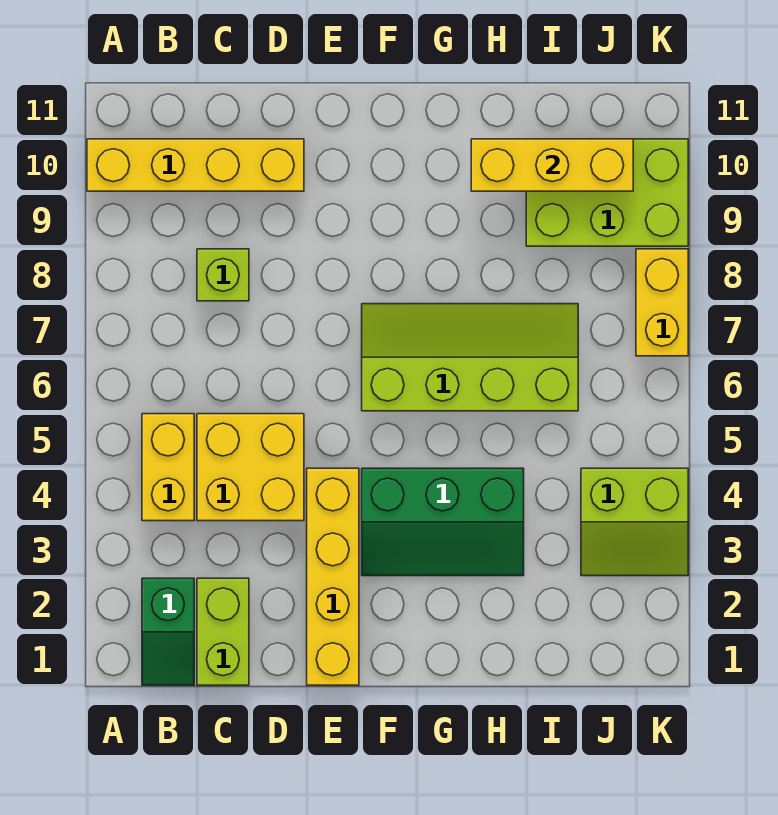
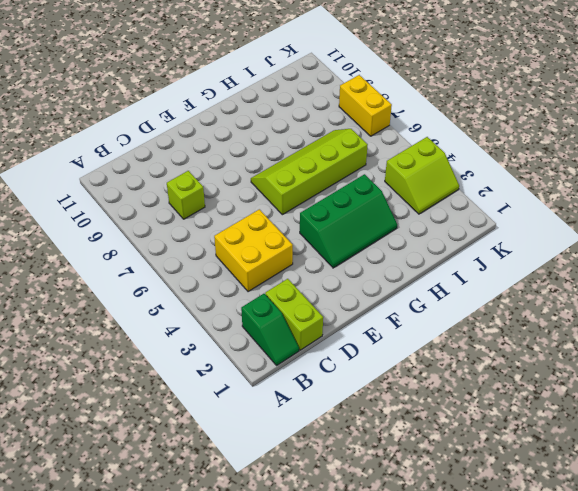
none -> yellow 1x4 brick [87,139,304,191]
none -> yellow 1x2 brick [142,414,194,521]
none -> yellow 1x4 brick [307,468,359,685]

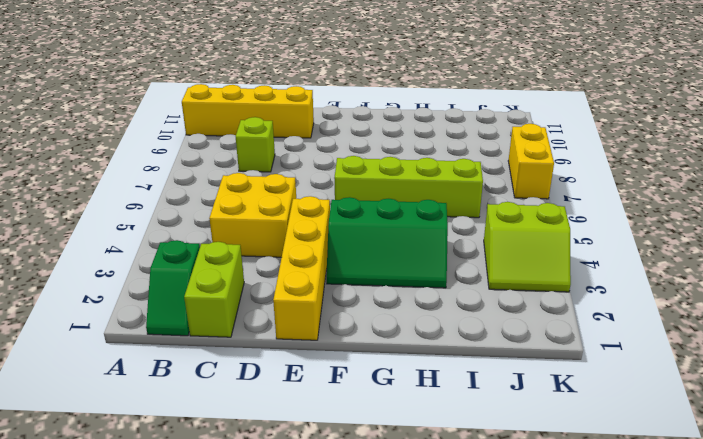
none -> yellow 1x2 brick [142,414,194,521]
none -> lime 2x3 brick [526,139,688,246]
none -> yellow 1x3 brick [471,139,633,191]

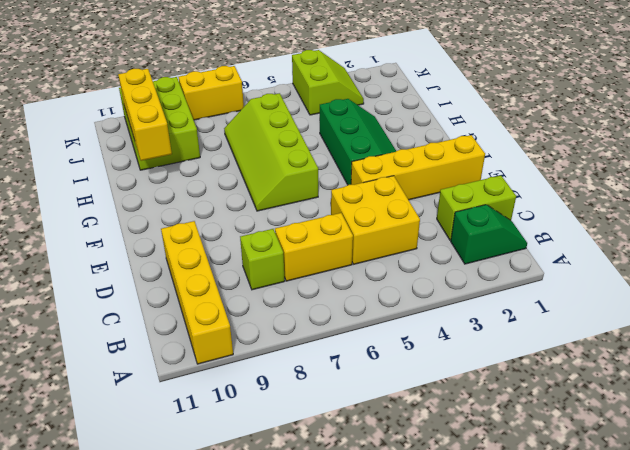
yellow 1x2 brick [275,213,353,281] -> yellow 1x2 brick moved to [142,414,194,521]

